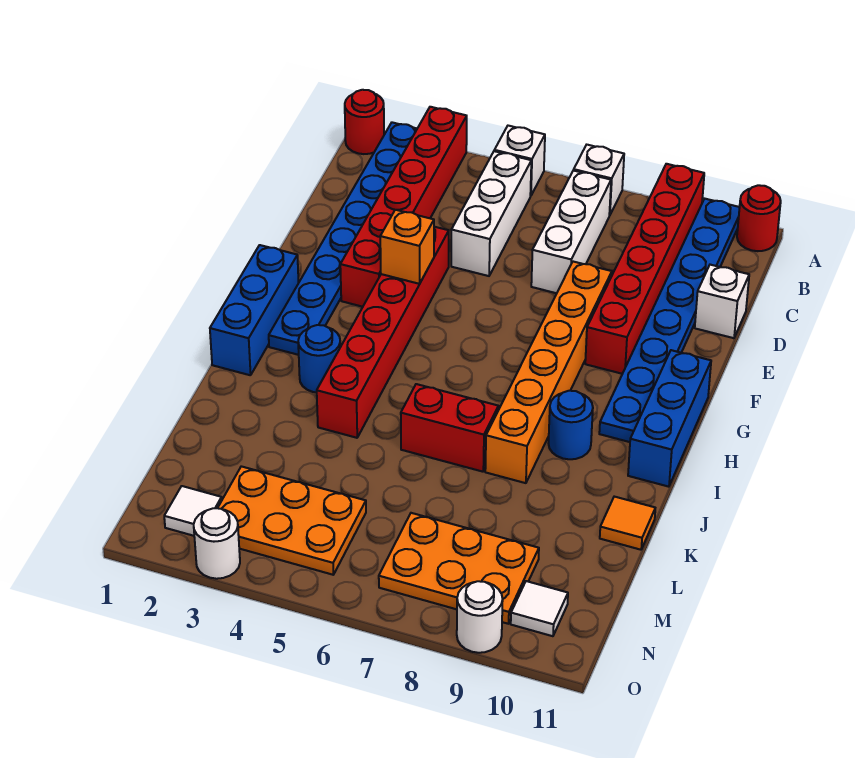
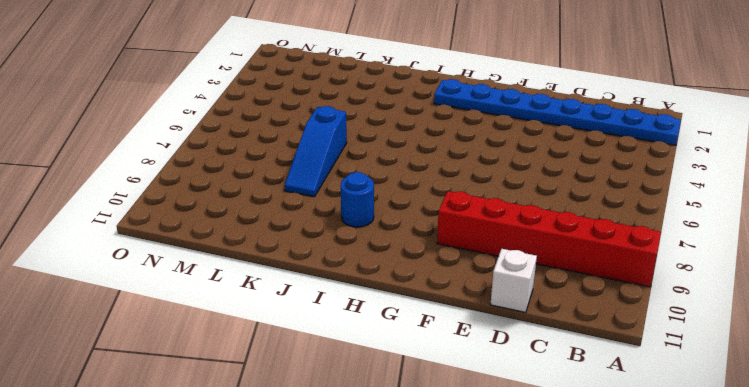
blue 1x3 slope [285,106,347,197] -> none
none -> red 1x1 round brick [345,90,384,154]
none -> red 1x6 brick [340,107,467,307]
none -> white 1x1 brick [494,126,545,196]

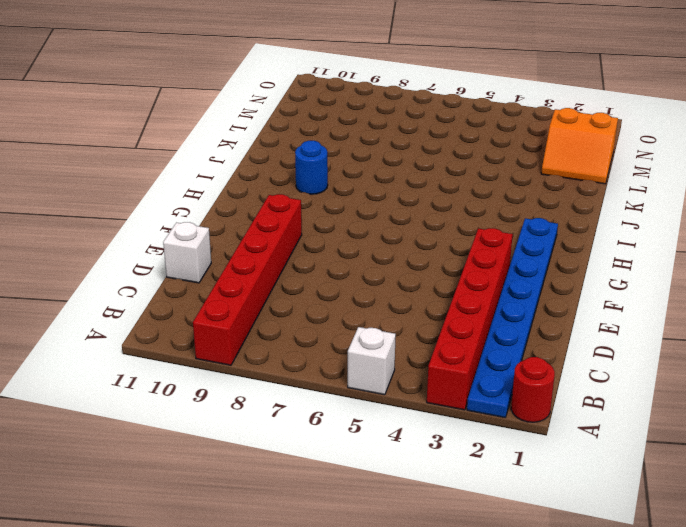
orange 2x2 slope [541,108,618,184] -> none
none -> white 1x1 brick [574,145,624,215]
none -> blue 1x8 plate [599,199,740,442]
none -> red 1x1 round brick [737,185,781,251]

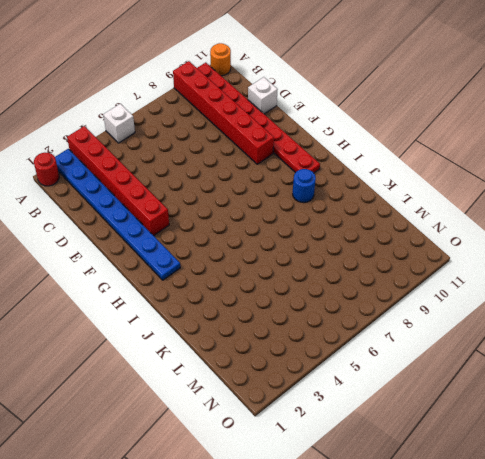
red 1x8 plate [197,63,320,173] -> blue 1x8 plate [599,199,740,442]
orange 1x1 round brick [210,43,231,76] -> red 1x1 round brick [737,185,781,251]
none -> white 1x1 brick [574,145,624,215]
none -> white 1x3 brick [451,151,531,276]
none -> white 1x3 brick [531,170,611,293]

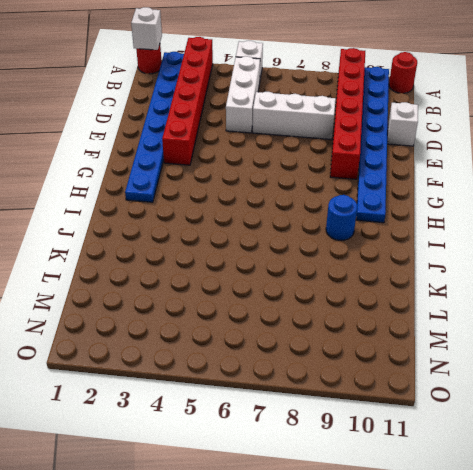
white 1x1 brick [131,7,162,50] -> white 1x1 brick moved to [574,145,624,215]
white 1x3 brick [253,92,336,140] -> white 1x3 brick turned to [531,170,611,293]
none -> red 1x6 brick [317,227,449,438]
none -> orange 1x6 brick [485,262,612,483]
none -> blue 1x3 brick [210,245,299,375]

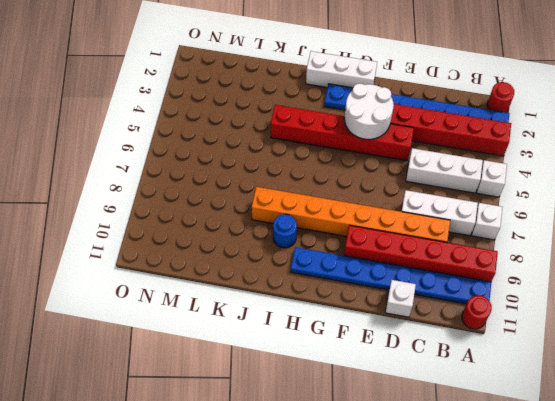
orange 1x8 brick [251,187,450,242] -> orange 1x6 brick [485,262,612,483]
white 2x2 round brick [344,84,394,139] -> orange 1x1 brick [380,210,434,284]
white 1x3 brick [306,51,377,88] -> blue 1x3 brick [210,245,299,375]
none -> blue 1x3 brick [628,350,711,487]
none -> blue 1x1 round brick [298,325,340,393]
none -> red 1x2 brick [401,384,498,472]

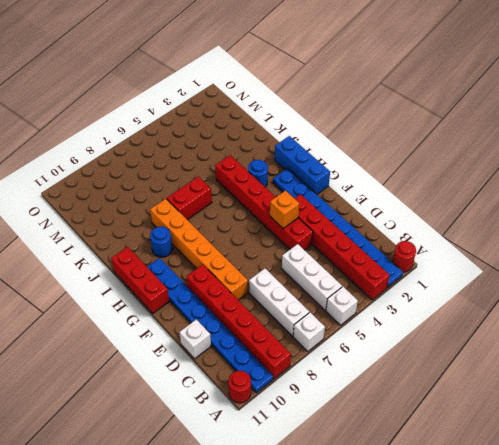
red 1x3 brick [111,247,169,313] -> blue 1x3 brick [628,350,711,487]
none -> orange 1x1 tile [600,497,655,550]
none -> orange 2x3 plate [218,466,366,575]
none -> orange 2x3 plate [379,513,539,624]

